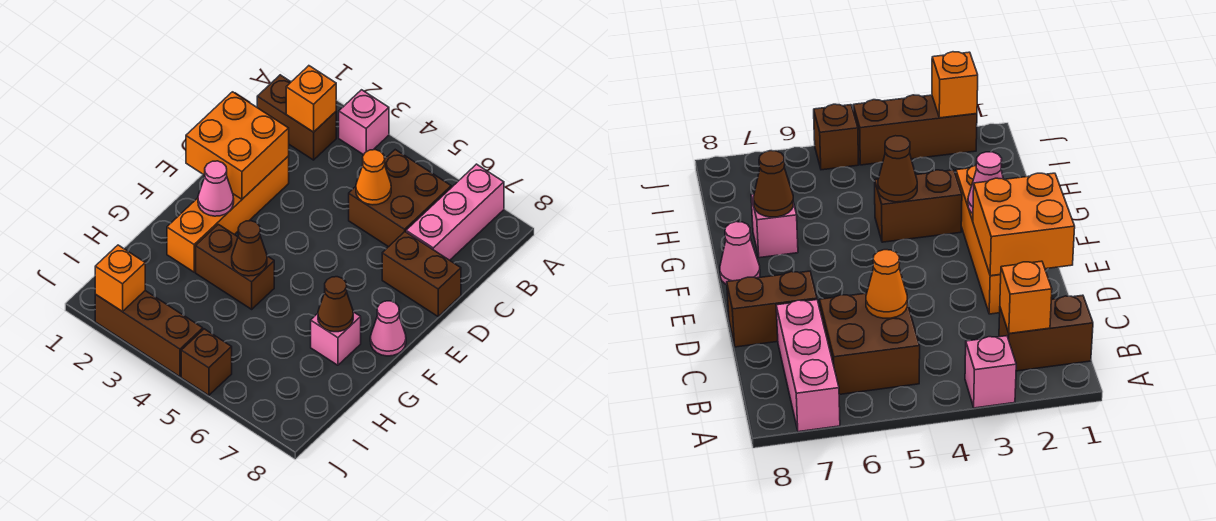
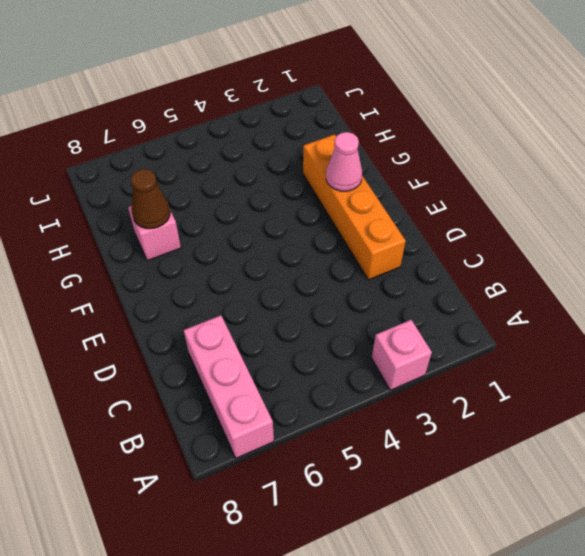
none -> brown 1x2 brick [257,75,336,160]
none -> brown 2x2 brick [349,150,451,247]
none -> brown 1x2 brick [382,232,461,316]

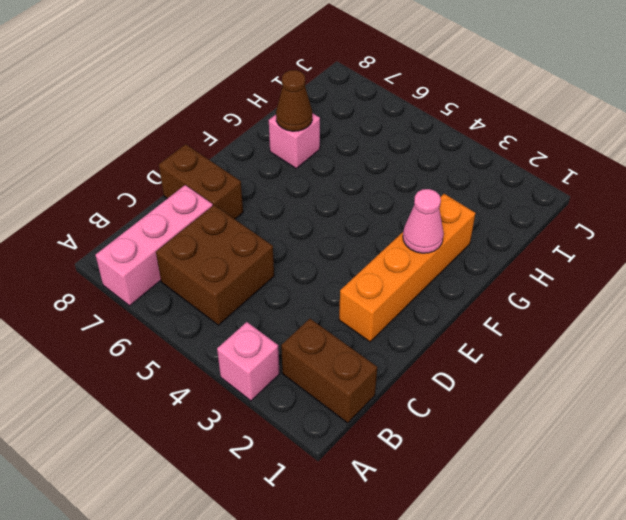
none -> pink 1x1 cone [370,301,406,356]
none -> brown 1x2 brick [196,224,274,309]
none -> brown 1x3 brick [95,291,203,377]

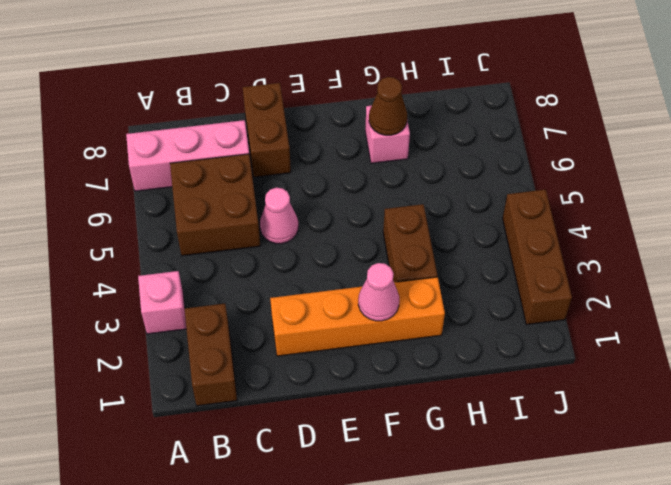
pink 1x1 cone [260,188,298,244] -> pink 1x1 cone moved to [370,301,406,356]
none -> brown 1x1 brick [181,329,232,395]
none -> orange 1x1 brick [286,66,336,132]
none -> orange 1x1 cone [356,150,391,205]

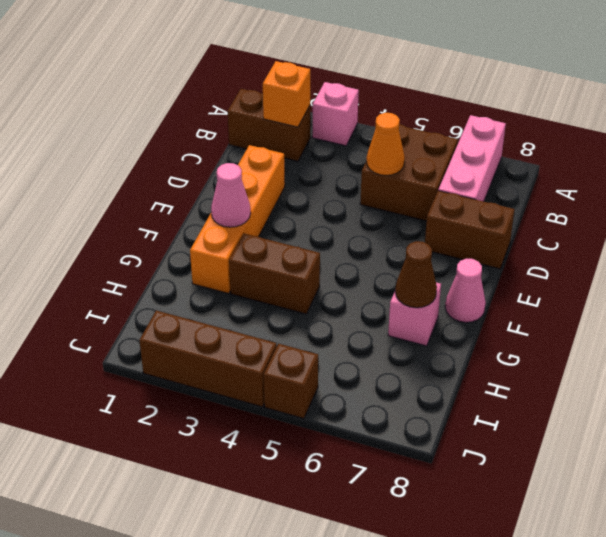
none -> orange 2x2 brick [186,92,289,199]
none -> brown 1x1 cone [232,221,267,276]
none -> orange 1x1 brick [95,245,145,311]

